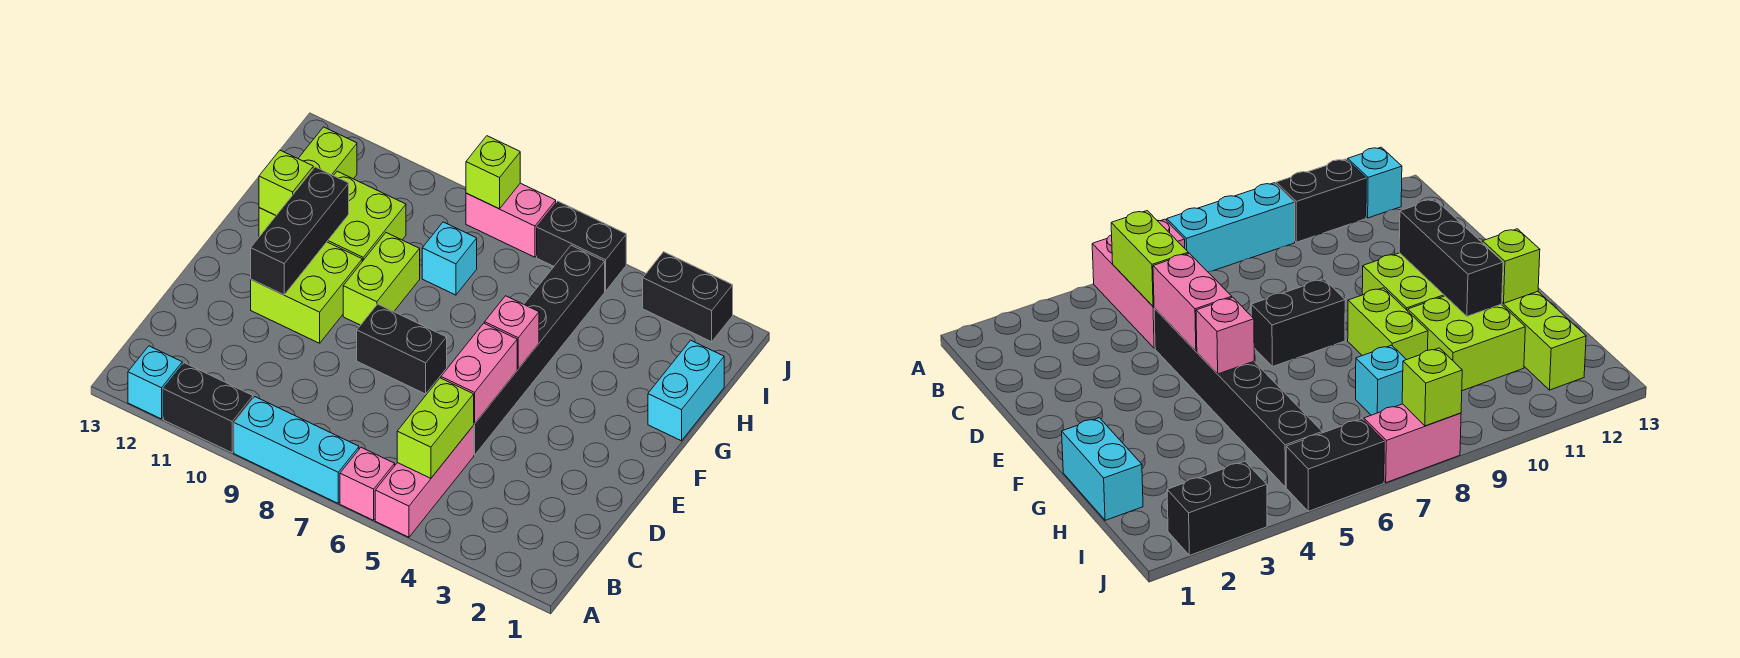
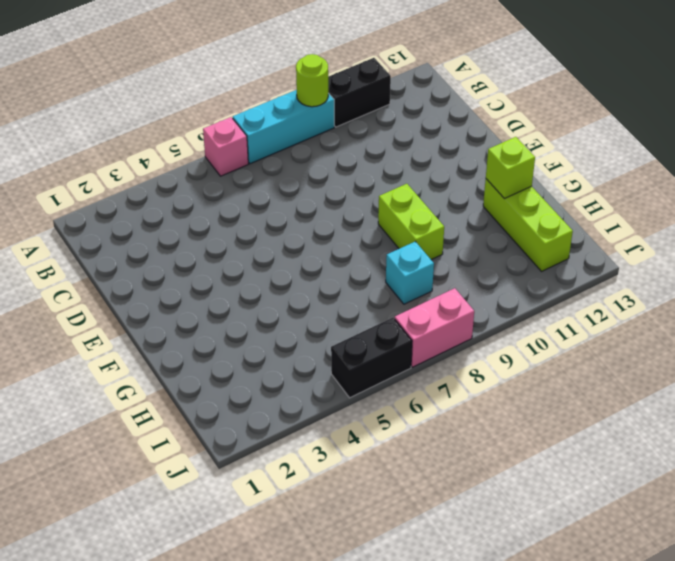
lime 1x1 round brick [296,54,328,107] -> none
none -> pink 1x3 brick [375,426,474,537]
none -> cyan 1x1 brick [128,346,182,419]
none -> black 1x6 brick [473,245,605,455]

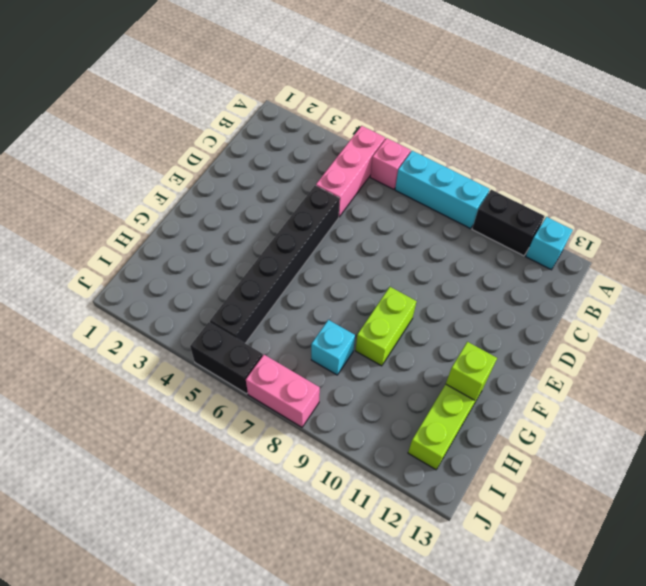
none -> black 1x2 brick [357,304,447,394]
none -> lime 2x2 brick [251,242,362,343]
none -> cyan 1x2 brick [648,340,724,441]

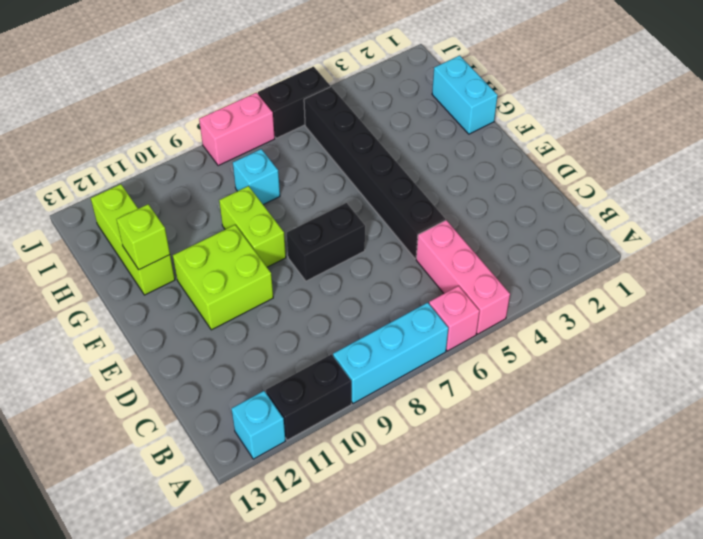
none -> lime 2x2 brick [327,171,406,261]
none -> black 1x2 brick [643,252,733,342]
none -> lime 1x2 brick [397,378,474,478]

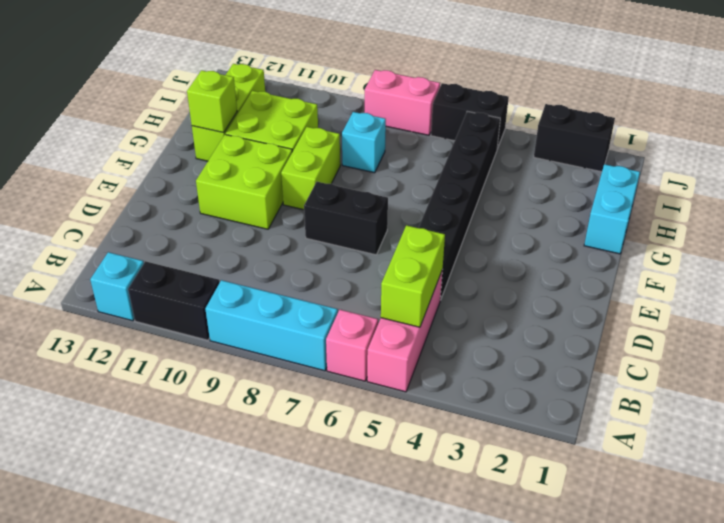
none -> pink 1x2 brick [441,323,517,424]
none -> black 1x3 brick [251,167,349,295]
none -> pink 1x1 brick [485,296,539,369]

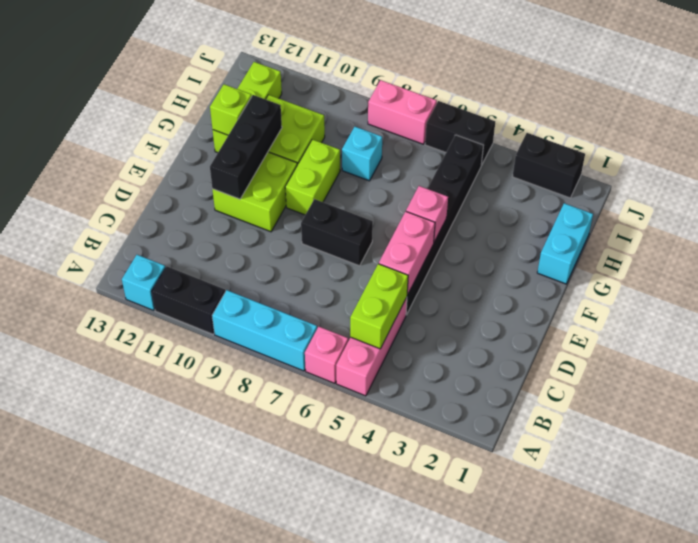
none -> lime 1x1 brick [466,136,520,209]

